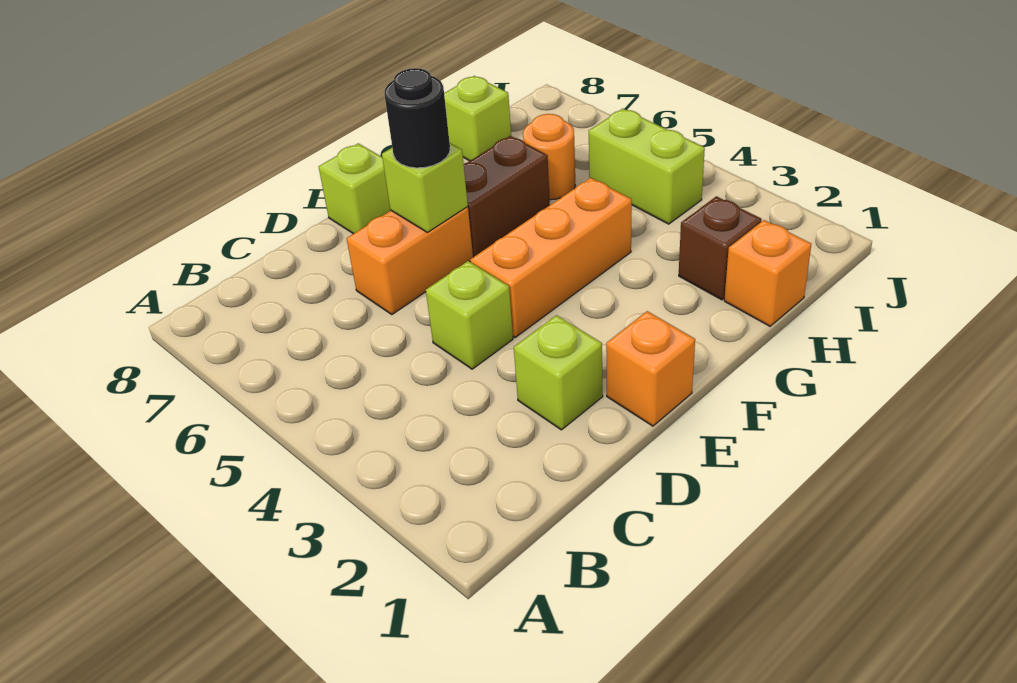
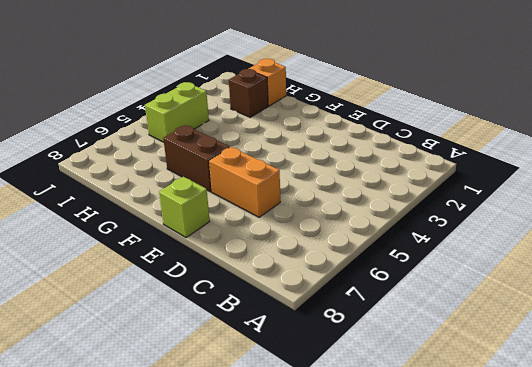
none -> lime 1x1 brick [514,315,603,430]
none -> lime 1x1 brick [426,261,513,369]
none -> orange 1x1 brick [606,311,695,426]

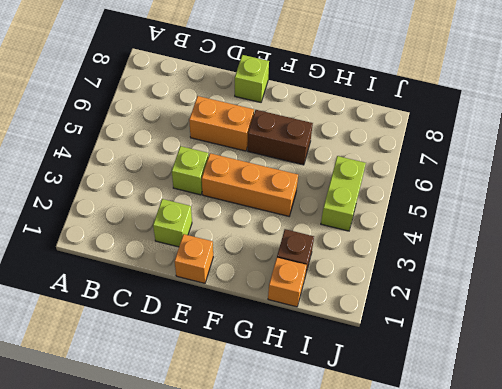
none -> orange 1x1 round brick [523,114,575,200]
none -> lime 1x1 brick [444,76,511,161]
none -> lime 1x1 brick [382,143,468,232]

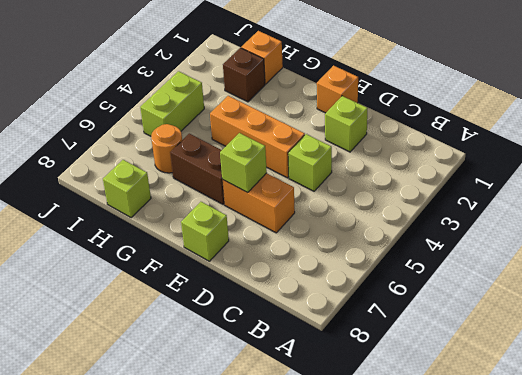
none -> black 1x1 round brick [384,68,450,168]

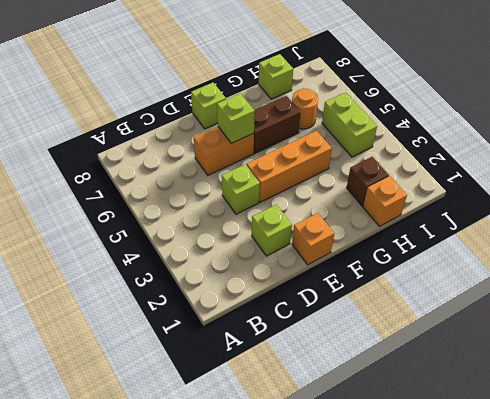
none -> black 1x1 round brick [384,68,450,168]

